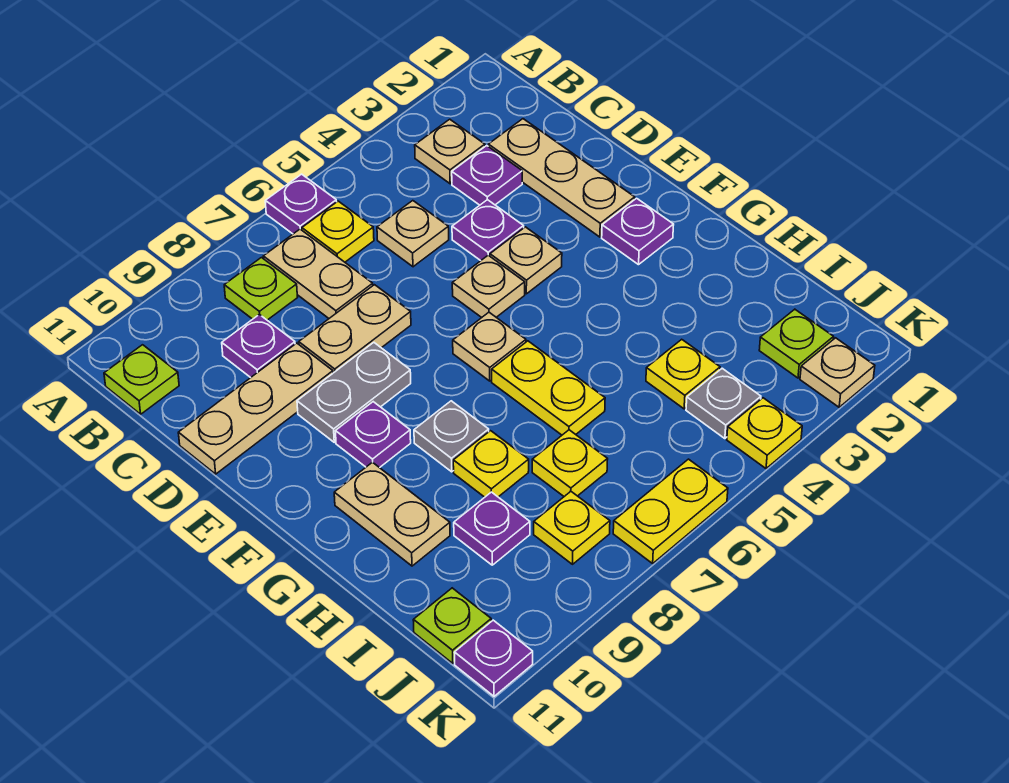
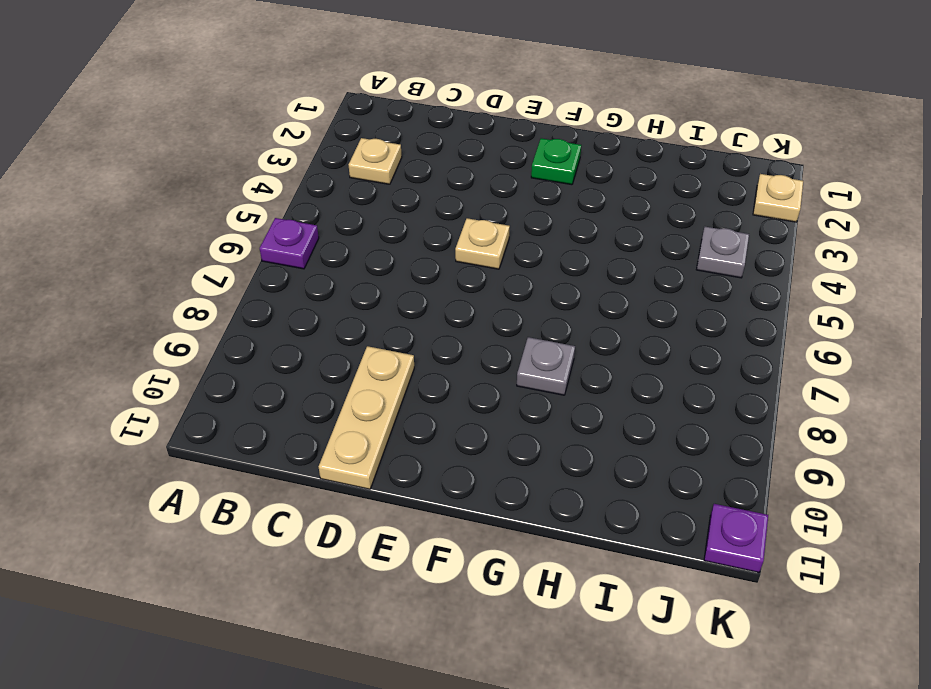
green 1x1 plate [531,138,581,185] -> purple 1x1 plate [602,198,674,265]
none -> yellow 1x1 plate [302,201,374,262]
none -> tan 1x2 plate [263,229,373,318]
none -> lime 1x1 plate [224,258,297,320]
none -> lime 1x1 plate [104,345,179,414]

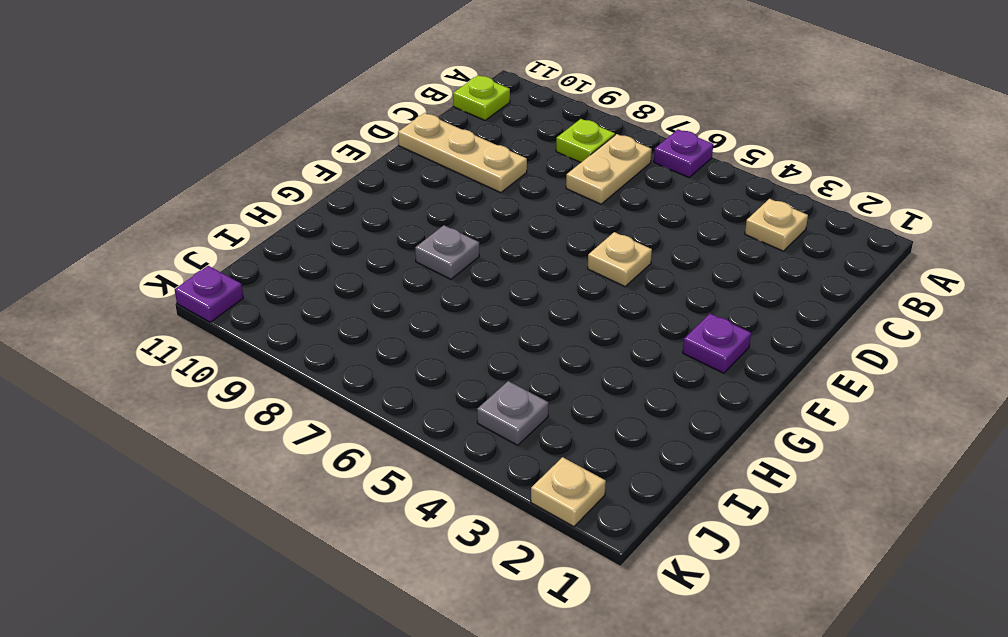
none -> yellow 1x1 plate [302,201,374,262]
none -> tan 1x3 plate [488,119,635,237]
none -> purple 1x1 plate [452,146,522,205]
none -> tan 1x1 plate [377,201,449,267]

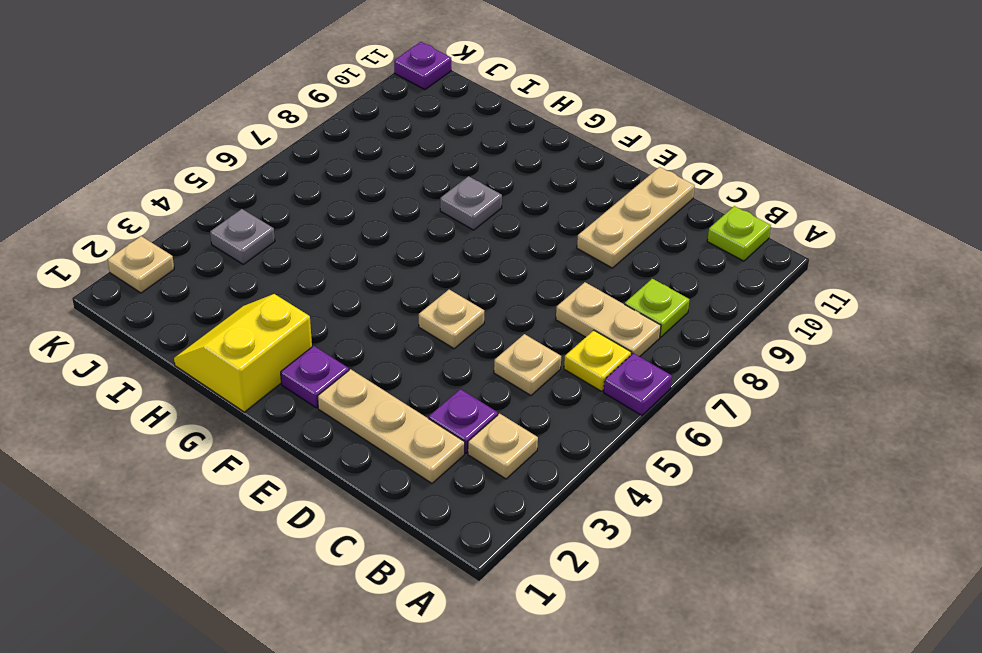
yellow 2x2 slope [174,294,312,412] -> none
none -> purple 1x1 plate [222,314,295,378]
none -> purple 1x1 plate [452,200,524,261]
none -> tan 1x2 plate [299,285,411,373]
none -> tan 1x1 plate [490,227,562,294]

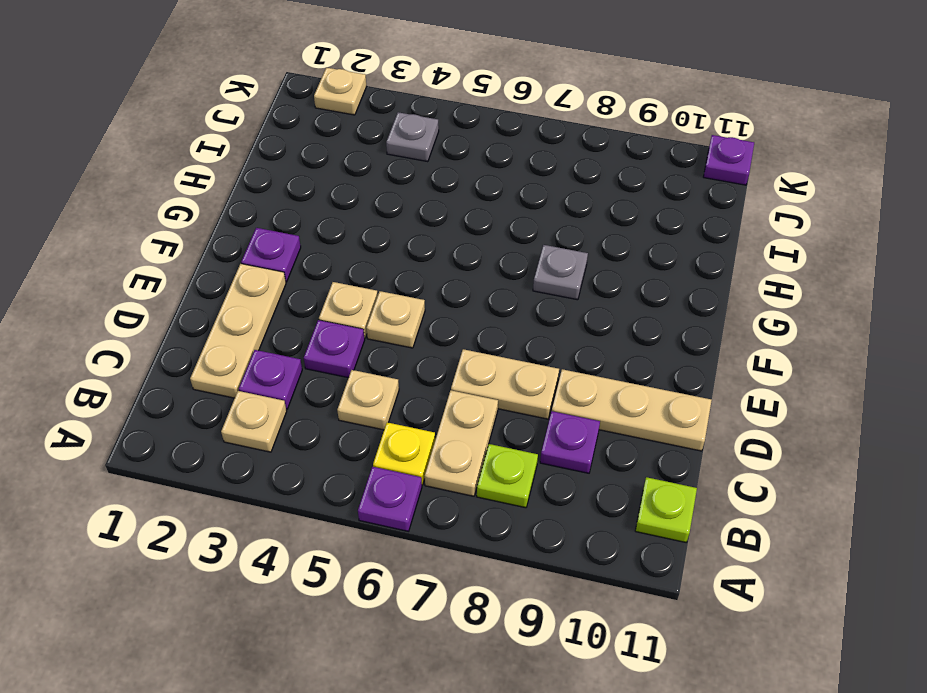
none -> grey 1x2 plate [297,343,411,442]
none -> tan 1x1 plate [453,312,526,381]
none -> purple 1x1 plate [336,402,411,468]
none -> yellow 1x2 plate [492,341,605,435]

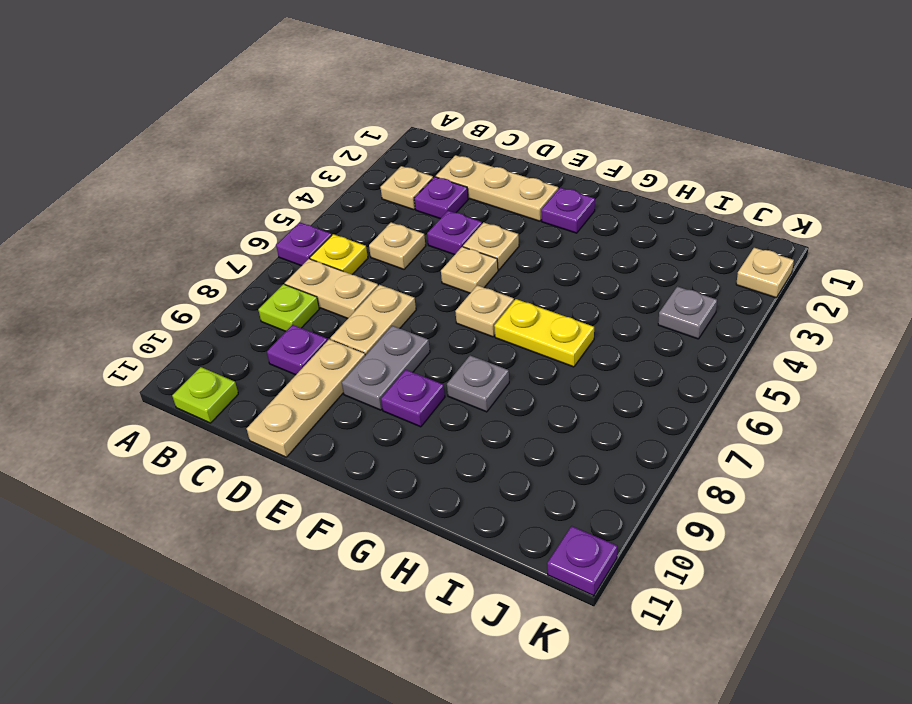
none -> tan 1x2 plate [334,462,450,566]
none -> yellow 1x1 plate [453,431,529,497]
none -> yellow 1x1 plate [646,339,720,409]
none -> yellow 1x1 plate [532,430,608,496]

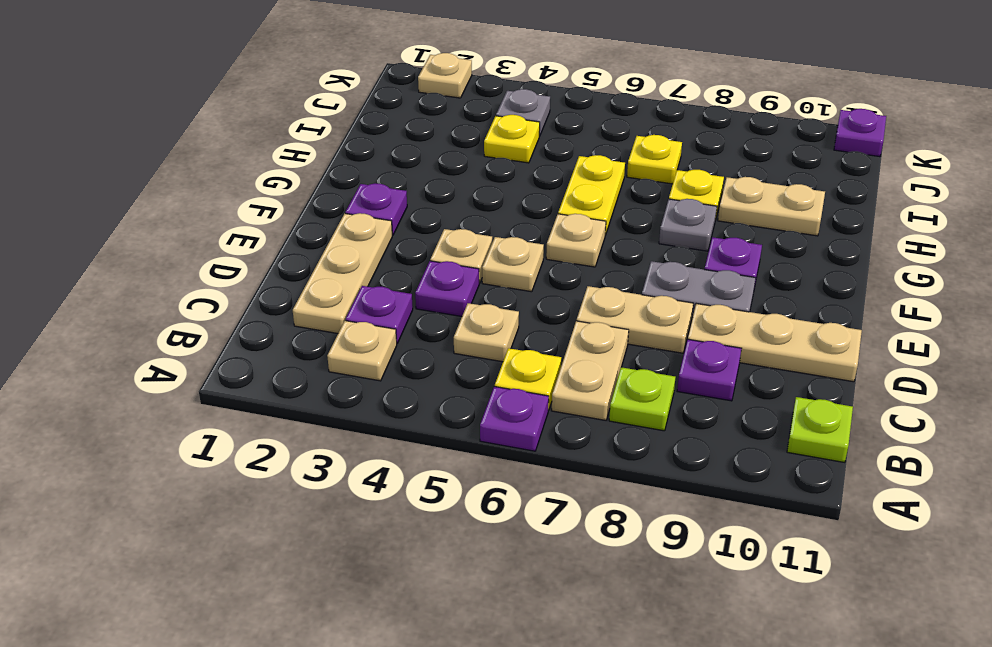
tan 1x2 plate [718,177,825,236] -> tan 1x2 plate turned to [334,462,450,566]
none -> purple 1x1 plate [454,492,530,565]
none -> lime 1x1 plate [759,309,834,378]
none -> yellow 1x1 plate [534,492,610,564]
none -> lime 1x1 plate [413,588,491,663]

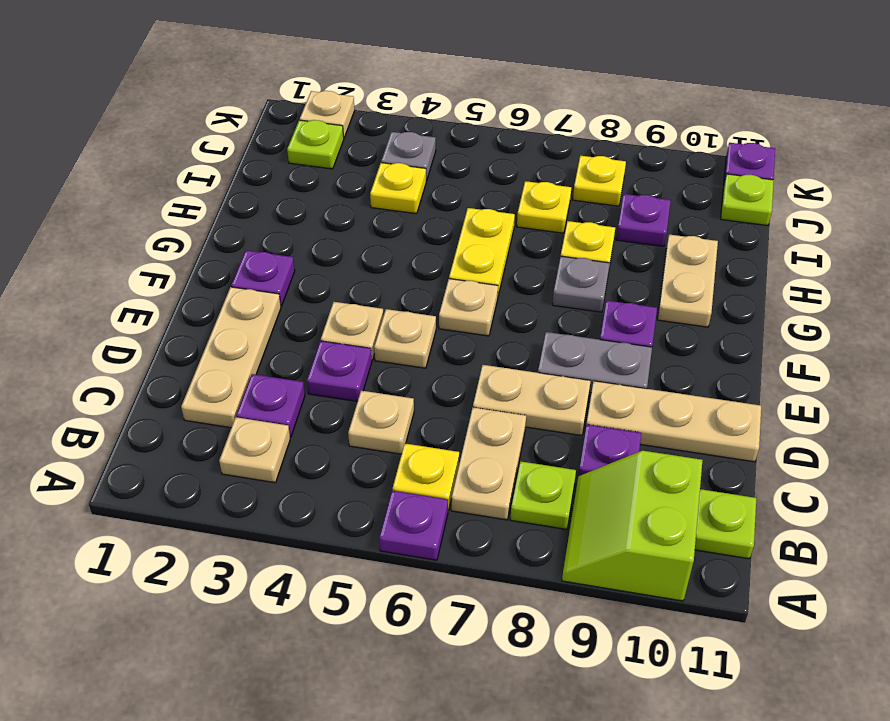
lime 2x2 slope [562,451,703,601] -> none
none -> yellow 1x1 plate [727,398,802,468]
none -> yellow 1x2 plate [613,459,728,563]

